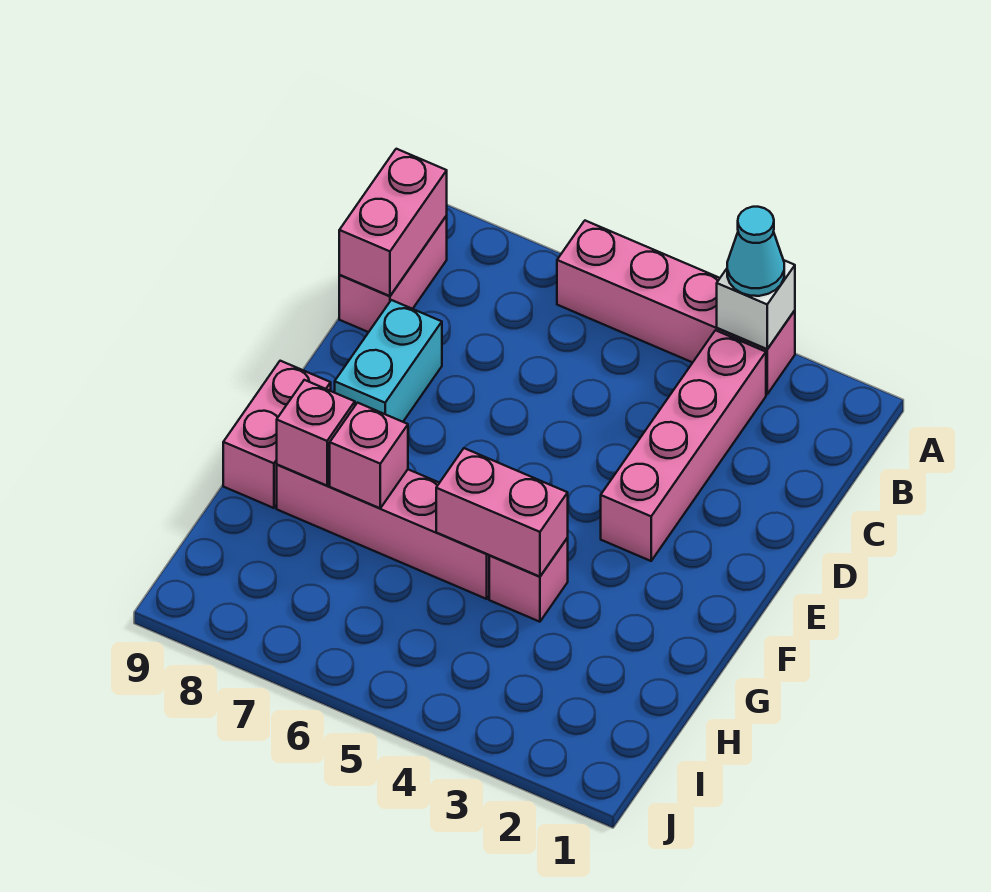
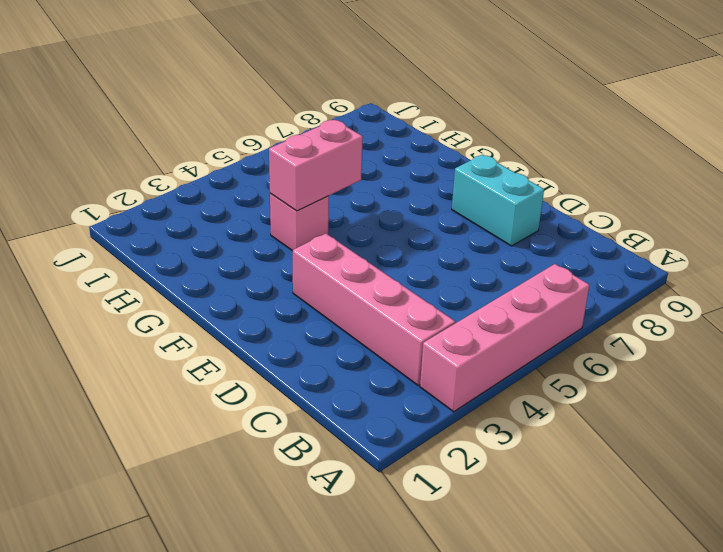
none -> pink 1x2 brick [339,216,447,332]
none -> pink 1x2 brick [223,361,331,508]
none -> pink 1x4 brick [277,465,490,599]

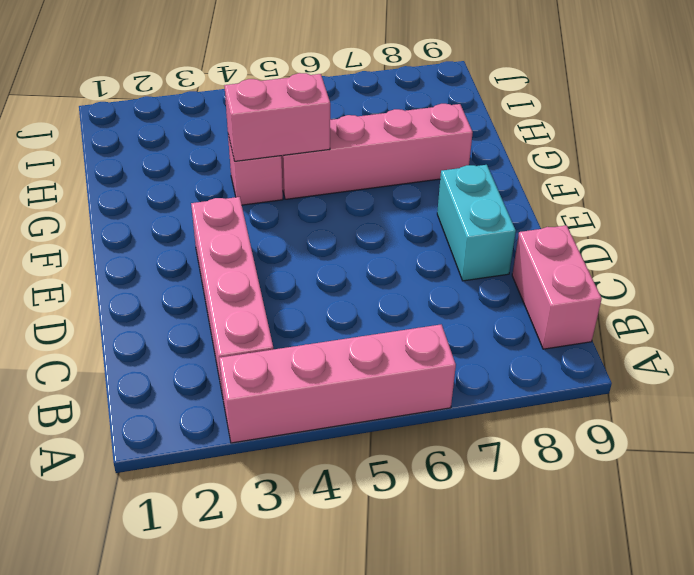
none -> pink 1x2 brick [223,361,331,508]
none -> white 1x1 brick [717,260,795,349]
none -> pink 1x2 brick [339,149,447,296]

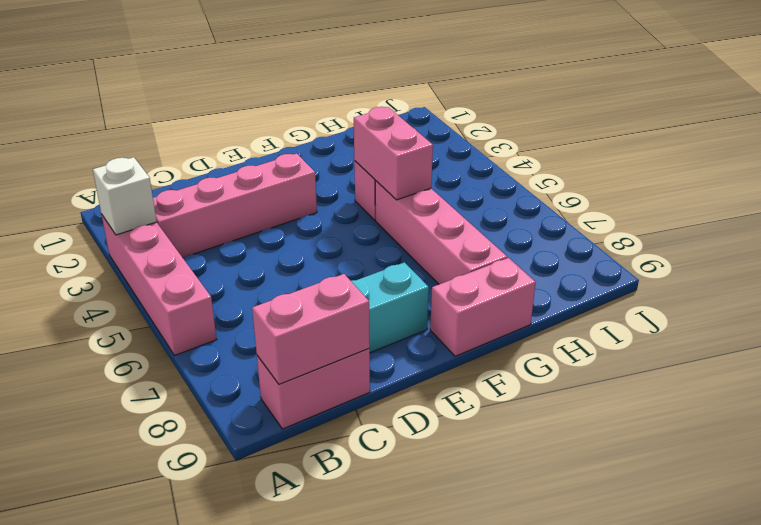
none -> pink 1x1 brick [330,403,408,508]
none -> pink 1x1 brick [277,380,355,486]
none -> cyan 1x1 cone [727,207,784,296]

